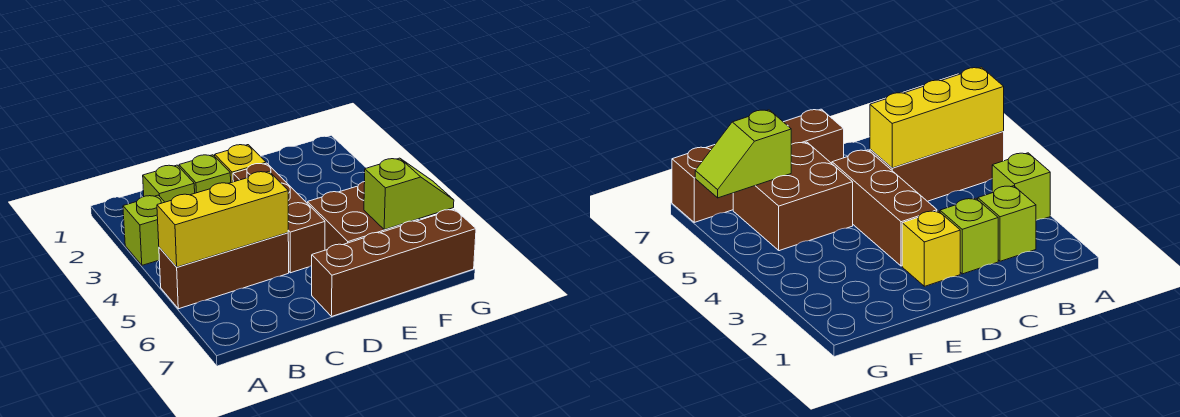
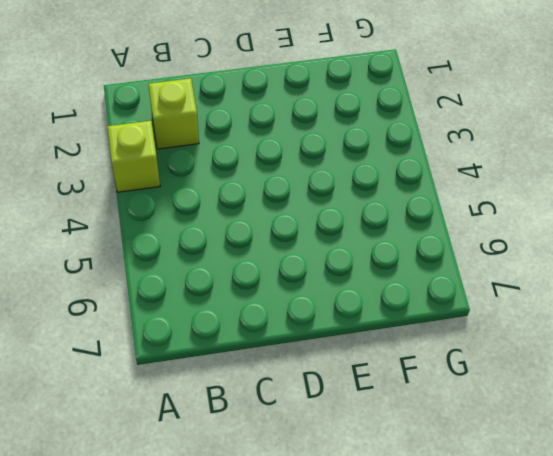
none -> brown 1x3 brick [159,233,289,309]
none -> lime 1x1 brick [179,155,231,193]

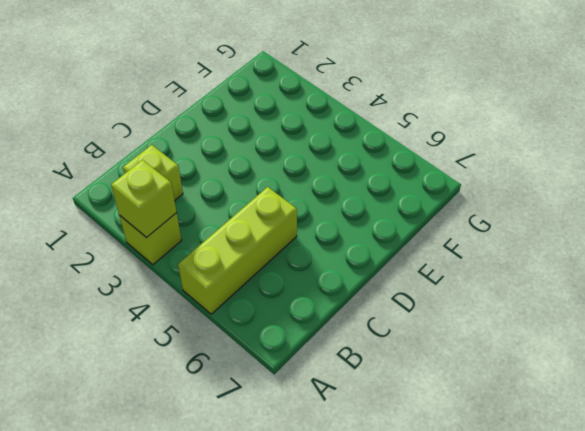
lime 1x1 brick [111,160,177,238] -> lime 1x1 brick moved to [179,155,231,193]
lime 1x3 brick [178,187,297,314] -> brown 1x3 brick [159,233,289,309]
none -> yellow 1x1 brick [215,145,266,183]
none -> brown 1x3 brick [233,163,325,273]

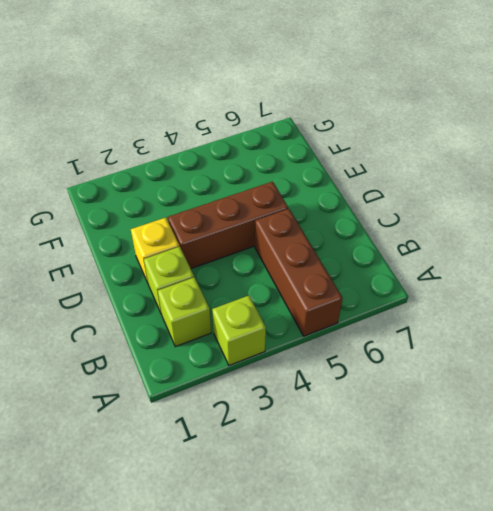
none -> brown 1x4 brick [312,209,476,317]
none -> brown 2x2 brick [307,182,418,250]

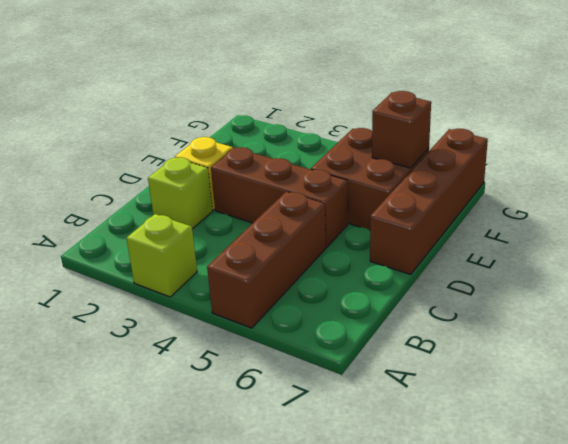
brown 1x1 brick [372,91,431,168] -> lime 1x2 slope [364,158,454,230]
none -> lime 1x1 brick [143,165,195,202]
none -> yellow 1x3 brick [157,172,288,267]

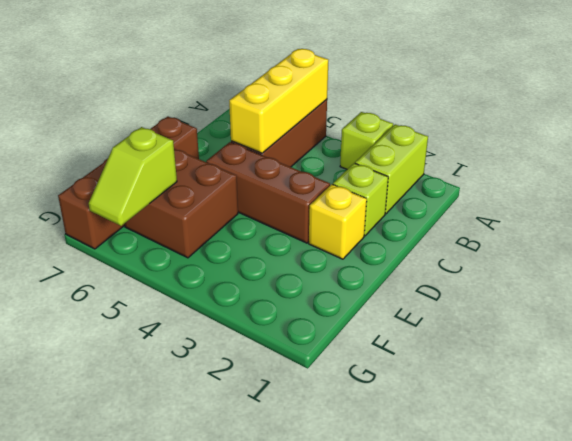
lime 1x2 brick [355,124,428,214] -> lime 1x1 brick [143,165,195,202]

